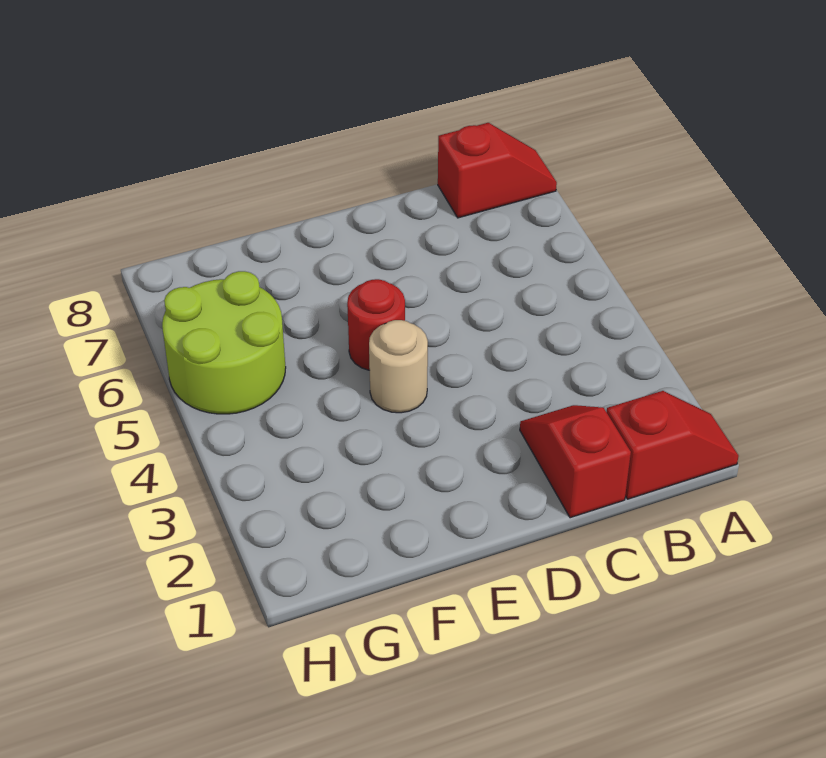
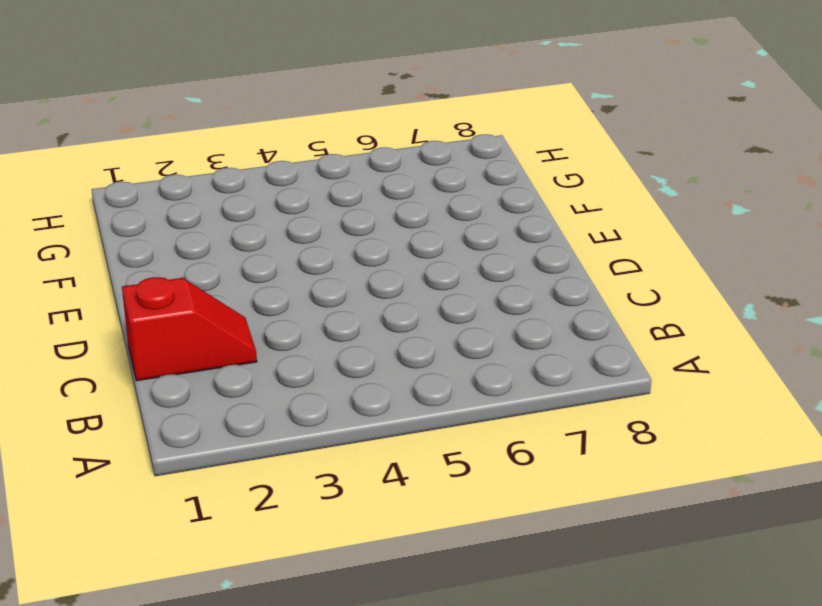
none -> red 1x2 slope [607,391,739,499]
none -> red 1x2 slope [438,123,557,218]

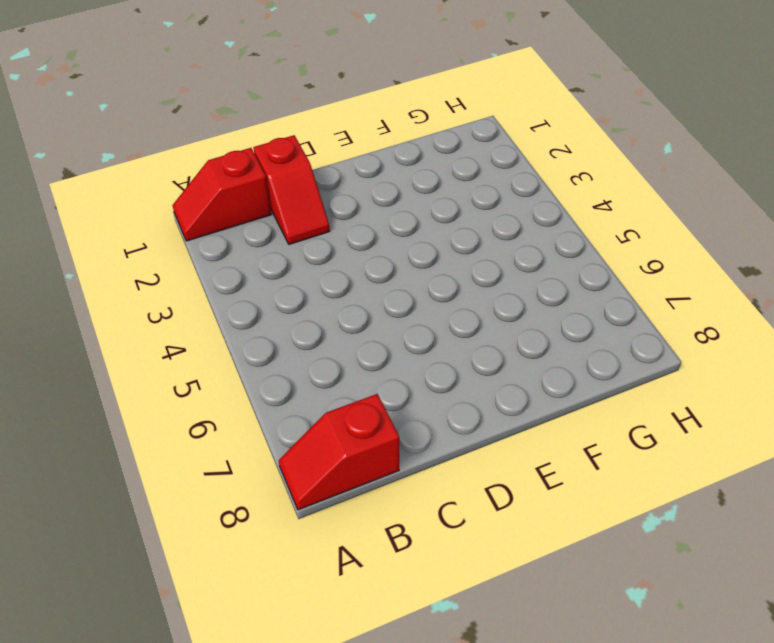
none -> tan 1x1 round brick [369,320,428,413]
none -> red 1x1 round brick [347,279,405,370]

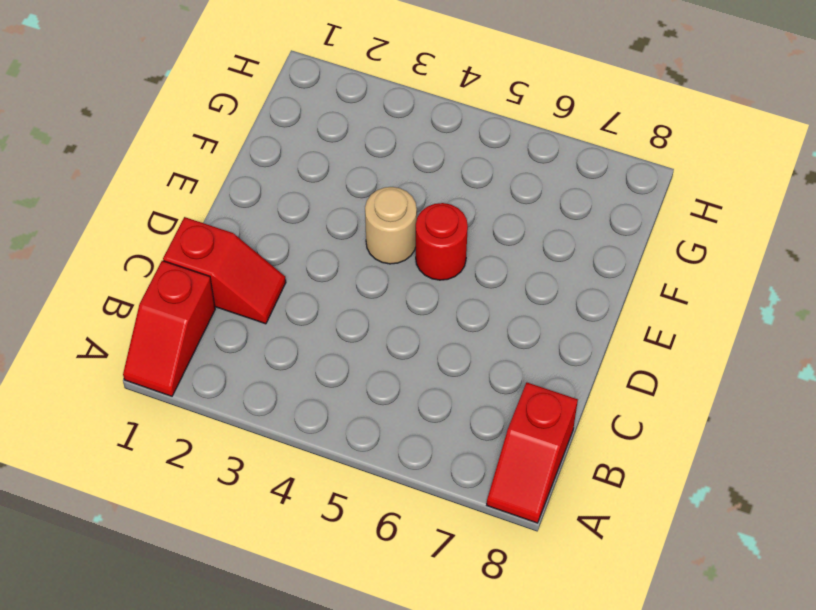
none -> lime 2x2 round brick [162,271,286,414]

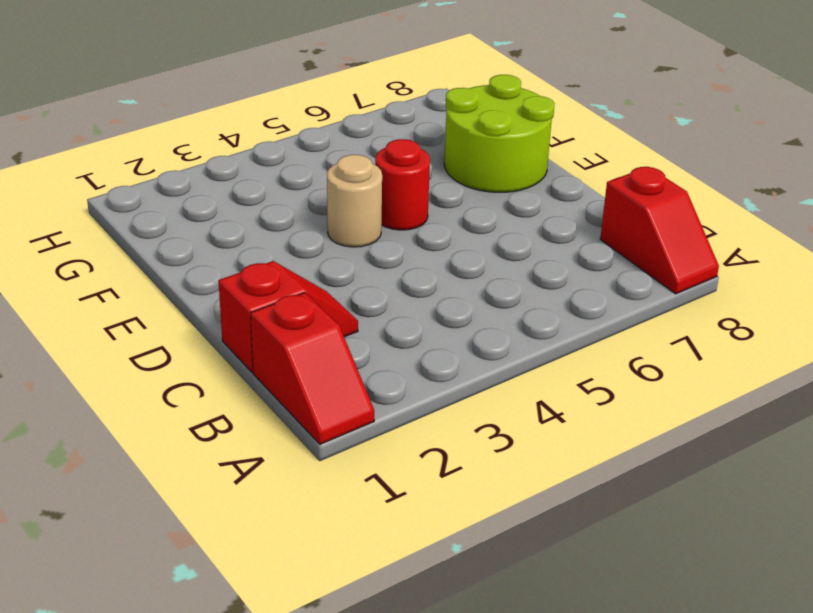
lime 2x2 round brick [444,75,554,192] -> lime 2x2 round brick moved to [162,271,286,414]

